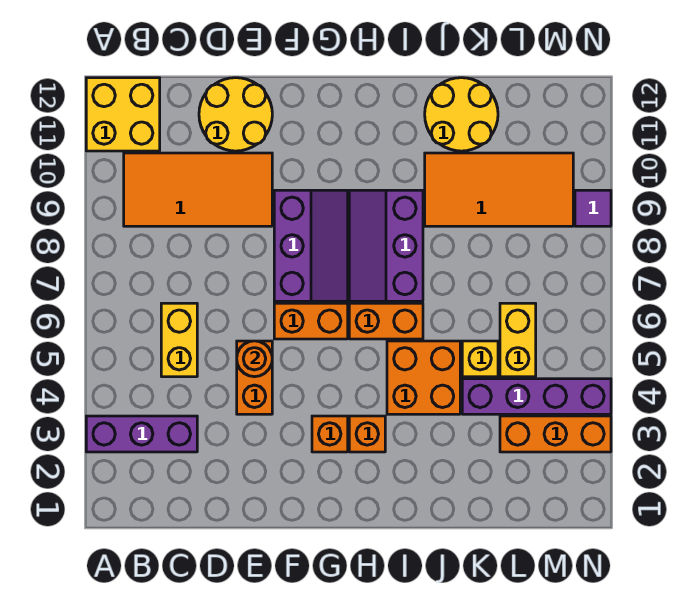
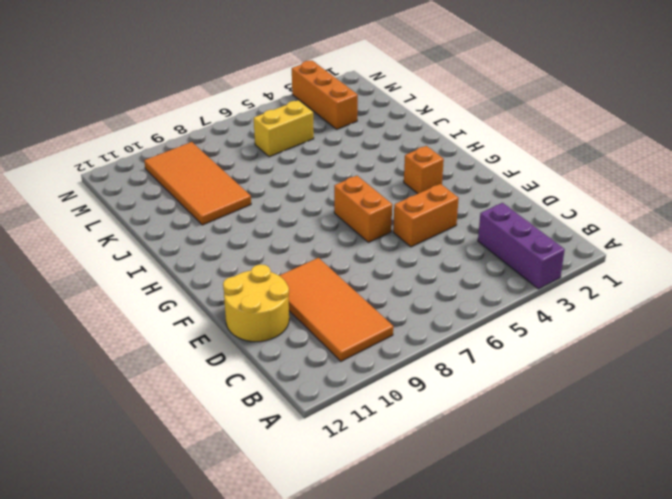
none -> yellow 2x2 brick [86,78,160,151]
none -> yellow 1x2 brick [161,303,197,377]
none -> purple 2x3 slope [274,190,348,301]

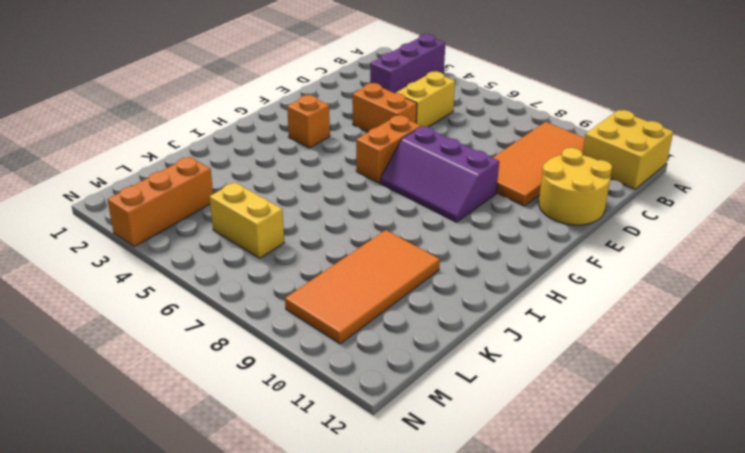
yellow 1x2 brick [396,71,455,127] -> yellow 1x2 brick turned to [161,303,197,377]
none -> orange 1x1 brick [349,416,385,452]
none -> orange 1x2 brick [349,303,423,339]
none -> purple 2x3 slope [349,190,423,301]

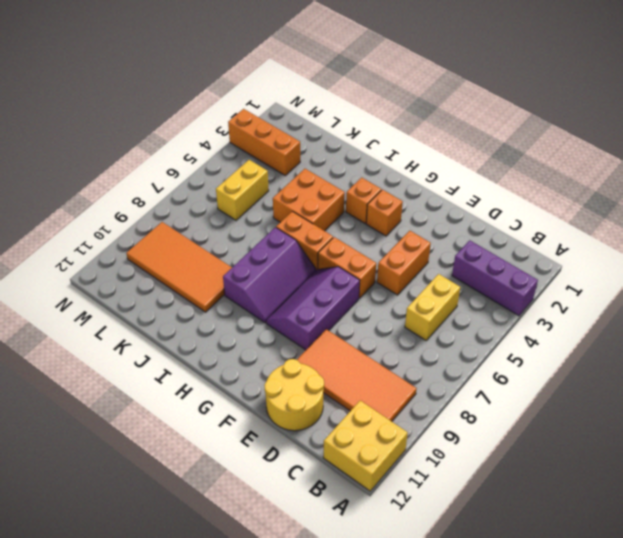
none -> yellow 2x2 round brick [425,78,498,151]
none -> purple 1x4 brick [462,379,611,414]
none -> yellow 1x1 brick [462,341,498,377]

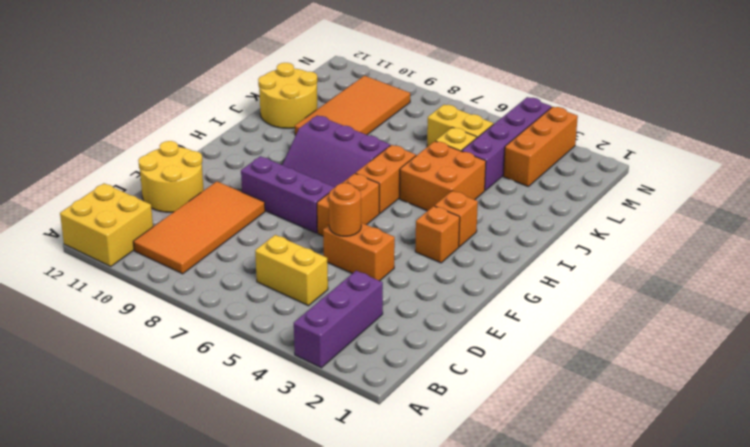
none -> purple 1x1 tile [575,190,611,226]

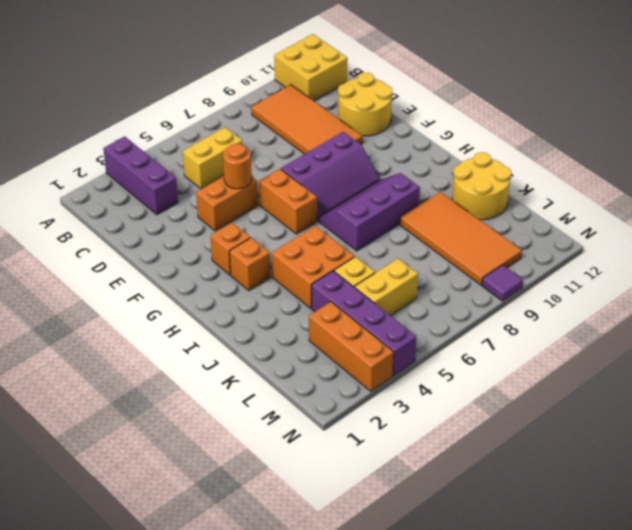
none -> orange 1x2 brick [349,303,423,339]

